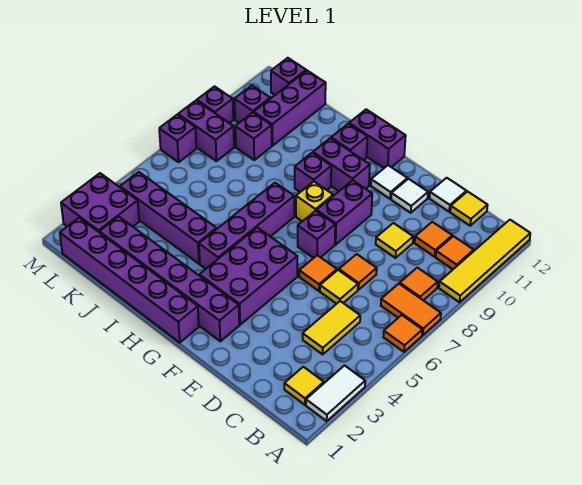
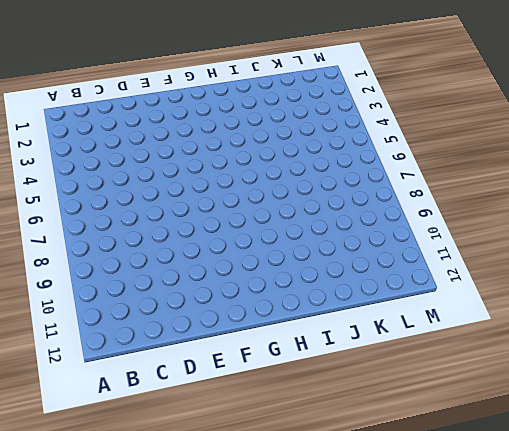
none -> white 1x2 tile [306,366,365,421]
none -> orange 1x1 tile [384,315,422,352]
none -> orange 1x2 tile [381,284,441,335]
none -> yellow 1x4 tile [439,220,530,302]

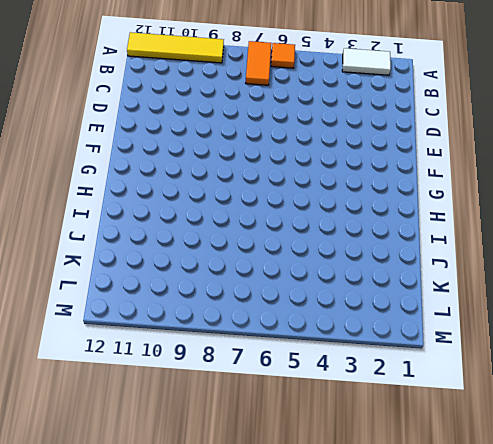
none -> yellow 1x1 tile [284,367,324,405]
none -> orange 1x1 tile [400,268,438,300]
none -> orange 1x1 tile [436,236,474,269]
none -> yellow 1x2 tile [303,301,360,354]

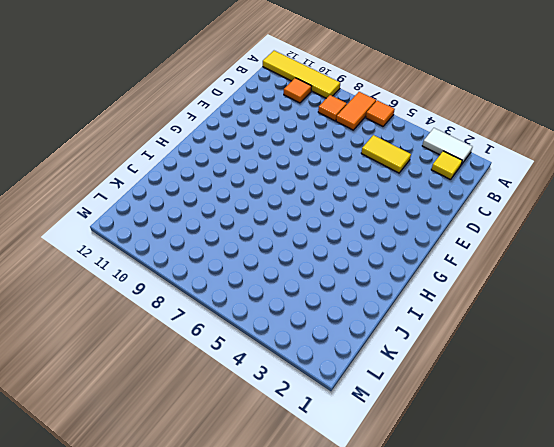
none -> orange 1x1 tile [415,222,452,257]
none -> yellow 1x1 tile [450,192,488,226]
none -> yellow 1x1 tile [320,270,358,304]
none -> orange 1x1 tile [339,254,377,290]

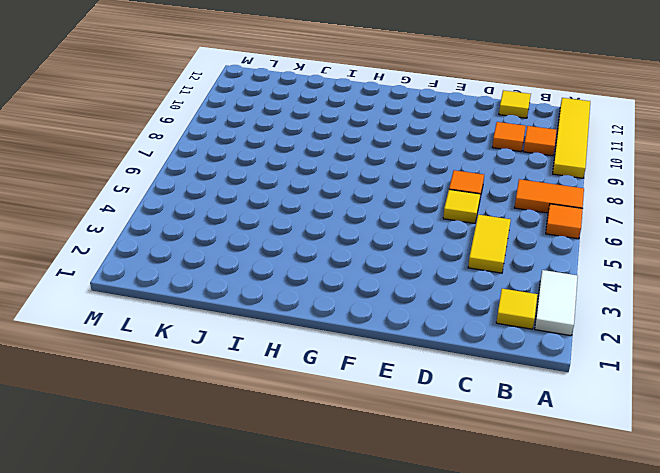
none -> orange 1x1 tile [400,268,438,300]
none -> yellow 1x1 tile [376,223,413,258]
none -> white 1x1 tile [429,178,466,212]
none -> orange 1x1 tile [299,255,337,291]

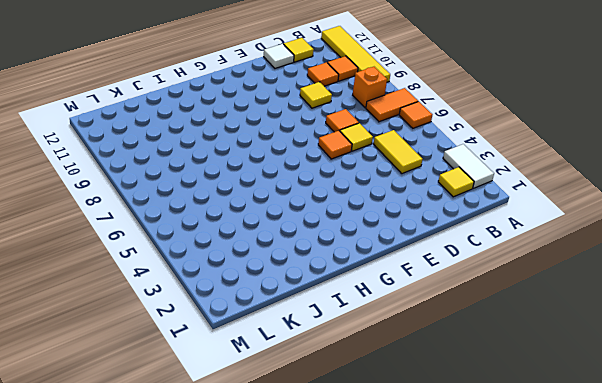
orange 1x1 brick [353,67,387,108] -> orange 1x1 tile [400,268,438,300]
none -> white 1x1 tile [391,179,428,213]
none -> purple 1x6 brick [100,217,239,341]
none -> purple 2x3 brick [199,228,297,325]
none -> purple 1x1 brick [298,211,335,258]

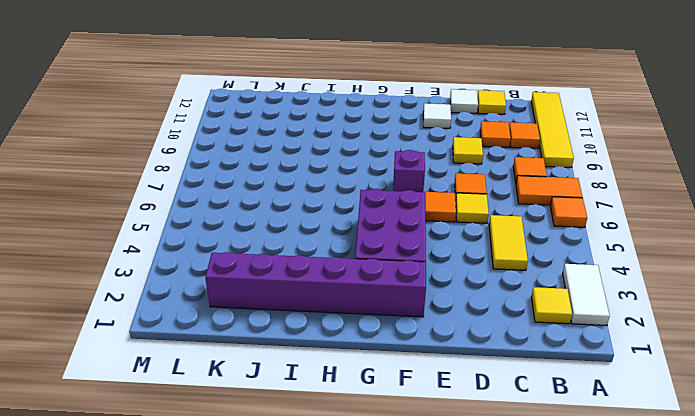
none -> purple 1x2 brick [317,180,372,245]
none -> white 1x1 tile [371,165,407,199]
none -> purple 1x6 brick [60,218,199,343]
none -> yellow 1x1 brick [296,182,333,221]

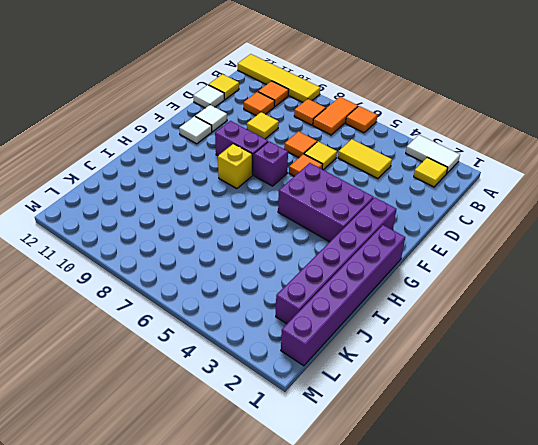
none -> purple 1x2 brick [313,138,370,191]
none -> purple 1x2 brick [349,109,406,168]
none -> purple 1x4 brick [199,183,294,269]
none -> purple 1x1 brick [295,153,331,192]

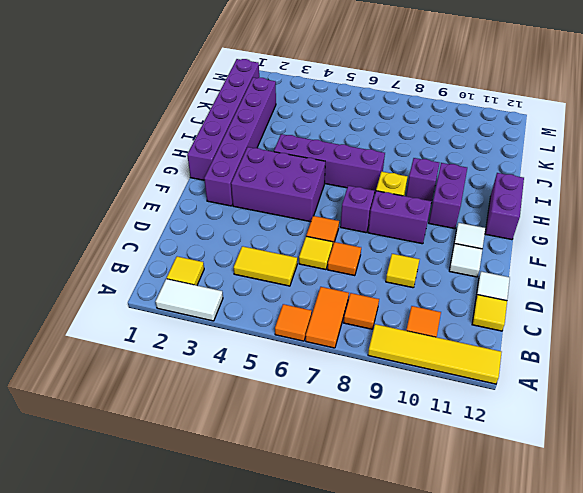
none -> orange 1x1 tile [415,222,452,257]
none -> purple 1x1 brick [331,124,367,160]
none -> purple 1x4 brick [120,172,217,264]
none -> purple 1x1 brick [235,113,272,160]

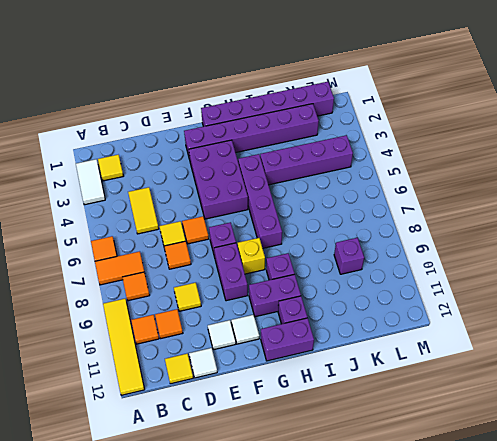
none -> purple 1x3 brick [254,71,326,146]
none -> purple 2x2 brick [61,173,139,233]
none -> purple 1x2 brick [178,101,234,161]
none -> purple 1x1 brick [235,86,270,123]

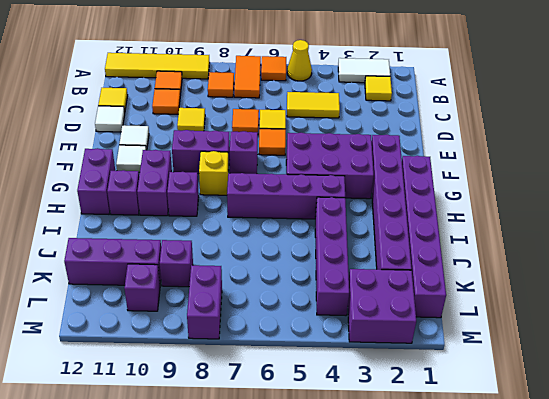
yellow 1x1 cone [287,40,312,81] -> none
none -> purple 1x1 brick [271,58,306,95]
none -> purple 1x1 brick [159,115,197,162]
none -> purple 1x1 brick [197,86,233,123]

